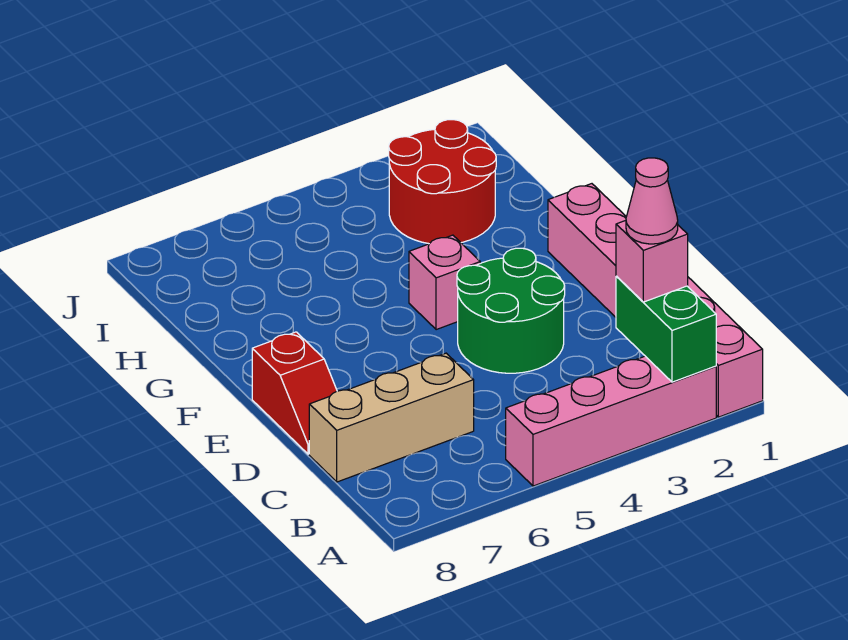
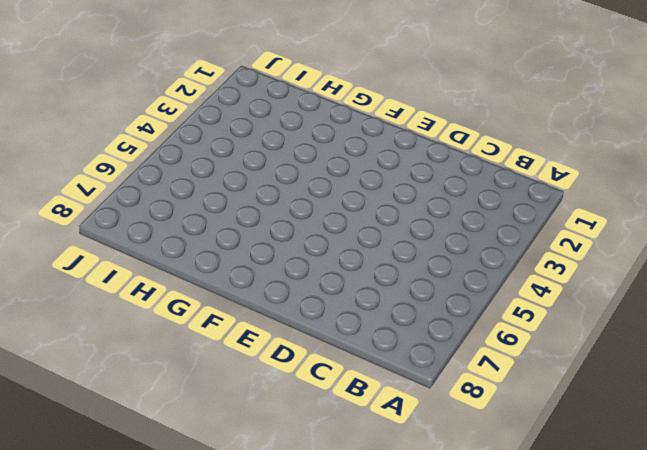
none -> pink 1x6 brick [548,184,763,417]
none -> pink 1x4 brick [506,356,716,486]

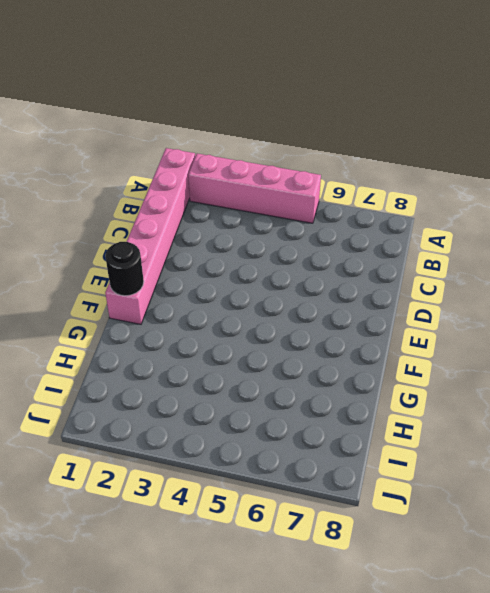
black 1x1 round brick [105,242,144,296] -> none
none -> tan 1x3 brick [309,353,474,482]
none -> green 2x2 round brick [457,248,565,373]

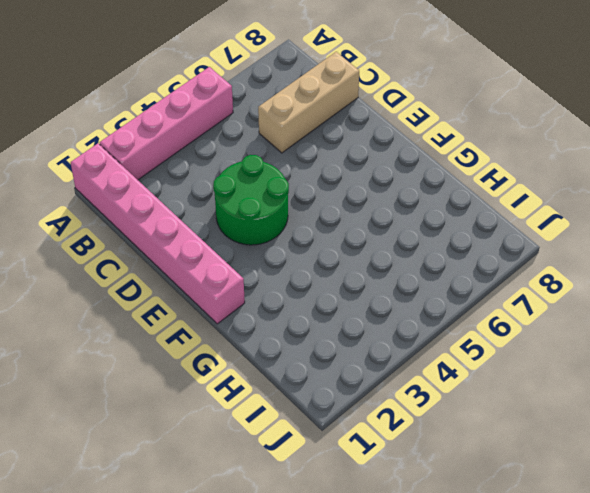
none -> red 1x2 slope [252,332,337,454]
none -> pink 1x1 brick [409,235,480,330]

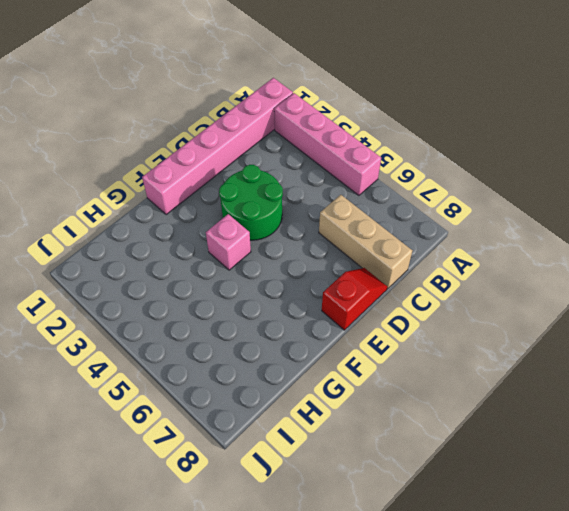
none -> red 2x2 round brick [389,120,496,244]
none -> green 1x2 brick [616,276,716,382]

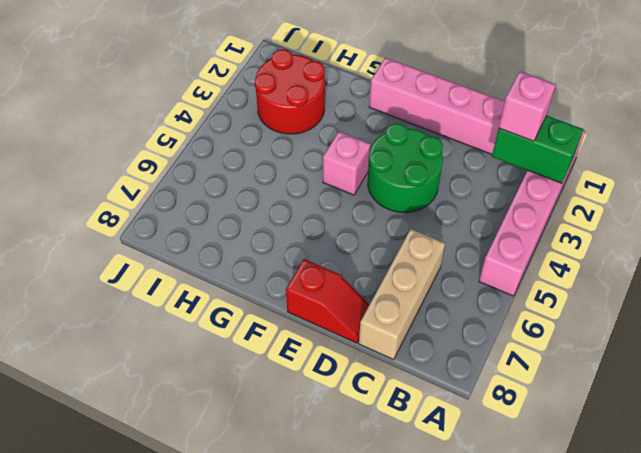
none -> pink 1x1 cone [626,158,678,244]

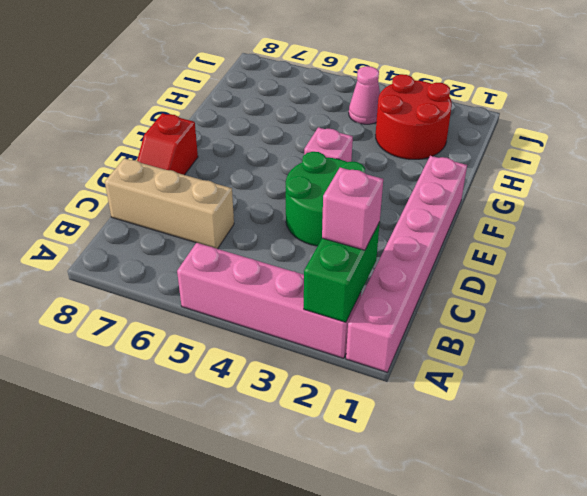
pink 1x1 cone [349,66,380,124] -> pink 1x1 cone moved to [626,158,678,244]

